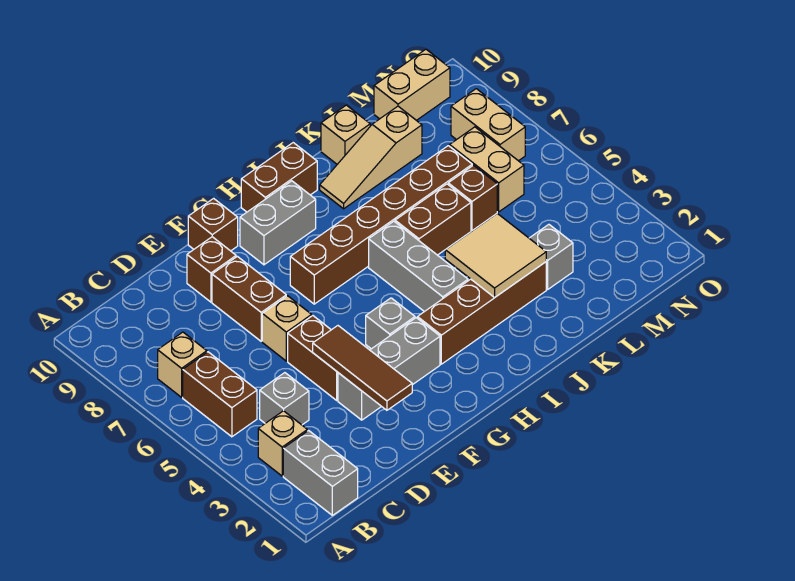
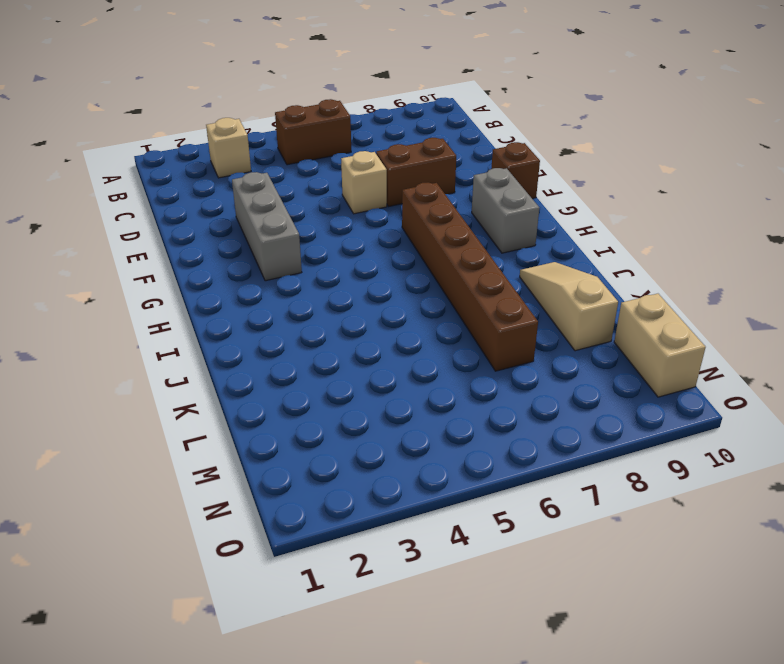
none -> grey 1x2 brick [283,431,358,515]
none -> tan 1x1 brick [158,332,207,397]
none -> grey 1x1 brick [260,373,309,425]

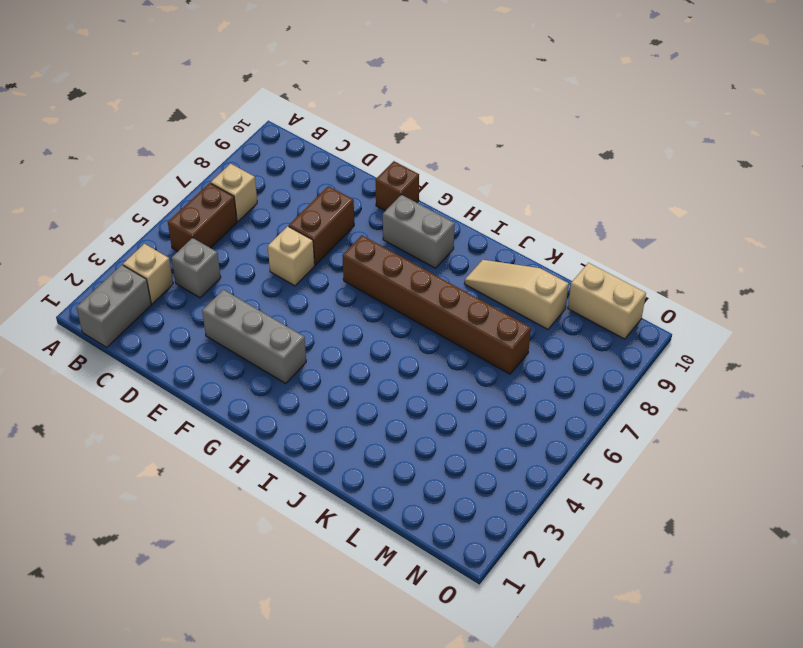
none -> brown 1x2 brick [288,316,338,400]
none -> brown 1x1 brick [187,237,236,302]
none -> grey 1x1 brick [366,298,415,349]

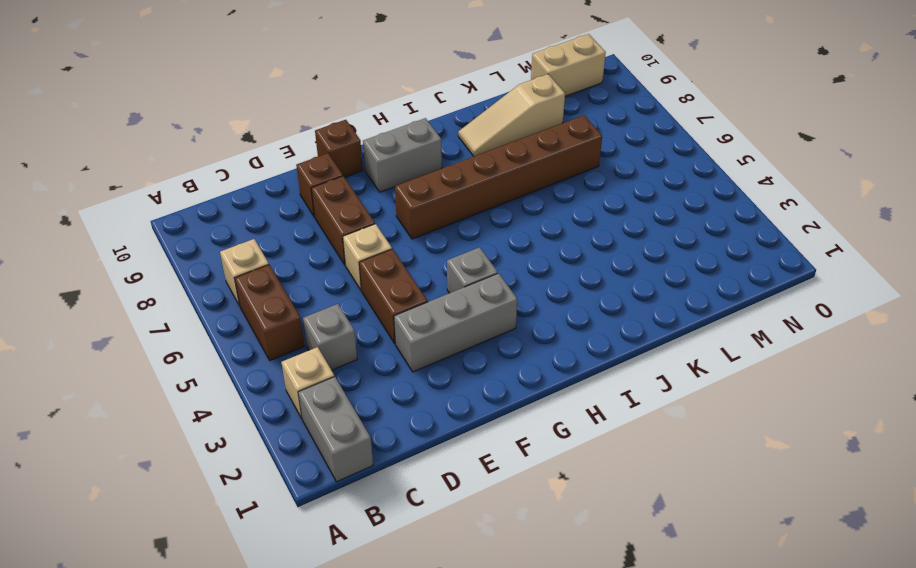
none -> brown 1x4 brick [417,262,546,364]
none -> brown 1x2 brick [241,143,317,212]
none -> grey 1x3 brick [369,221,468,312]

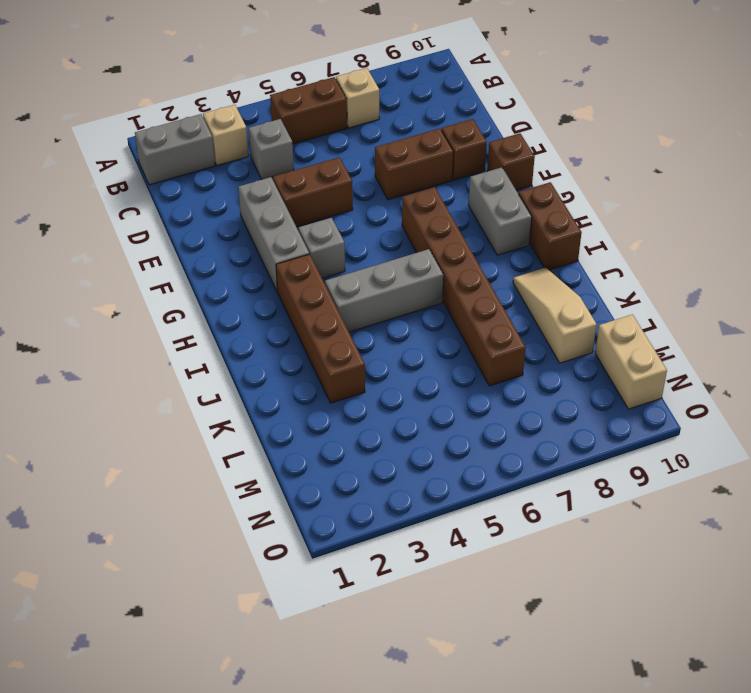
none -> tan 1x1 brick [262,296,312,361]
none -> brown 1x2 brick [395,184,471,255]
none -> tan 1x1 brick [321,105,370,164]

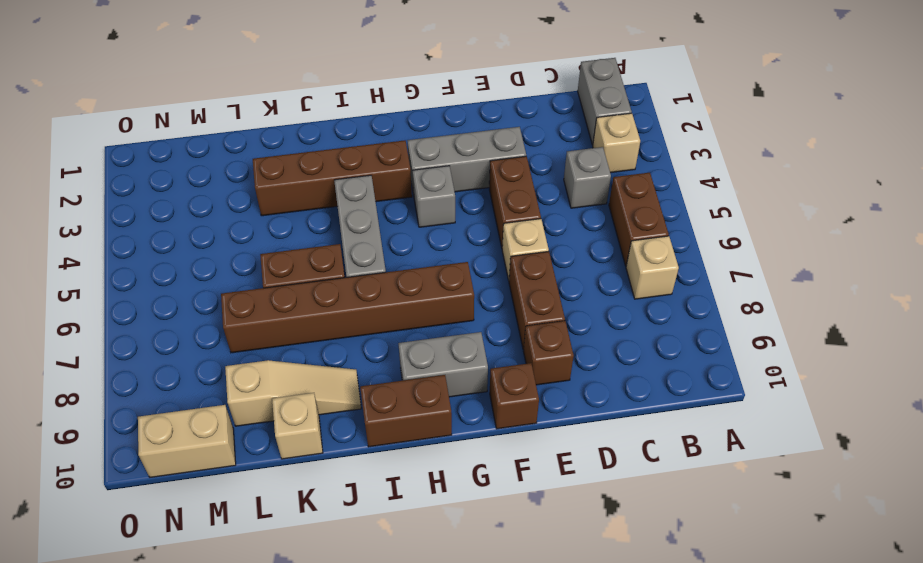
none -> grey 1x1 brick [529,224,573,289]
none -> brown 1x1 brick [448,165,497,231]
none -> tan 1x2 brick [450,127,524,212]

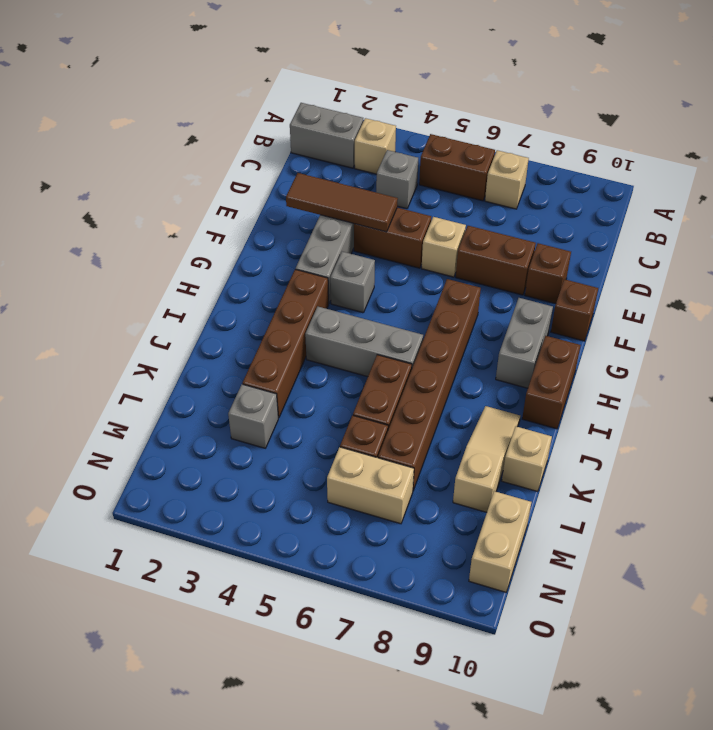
none -> tan 1x2 brick [451,89,525,161]
none -> tan 2x2 tile [445,214,546,297]

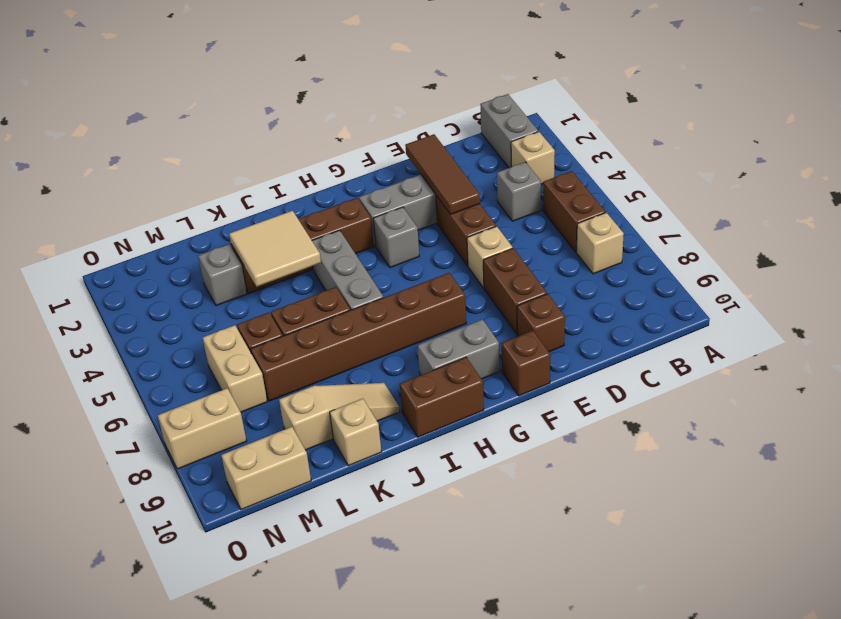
tan 1x2 brick [158,388,246,469] -> tan 1x2 brick turned to [451,89,525,161]

